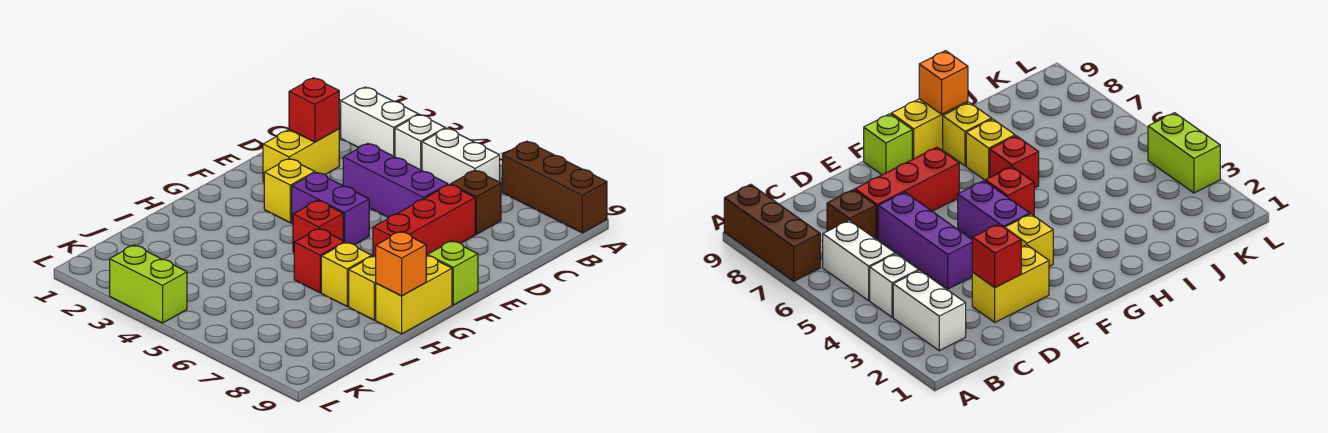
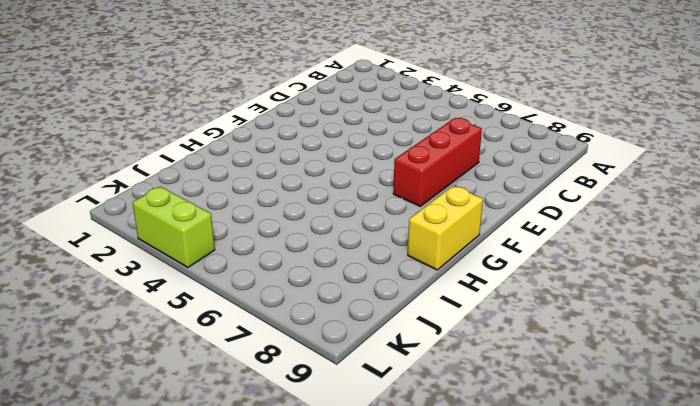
none -> brown 1x3 brick [502,141,607,233]
none -> white 1x2 brick [341,87,418,157]
none -> white 1x1 brick [395,115,445,170]

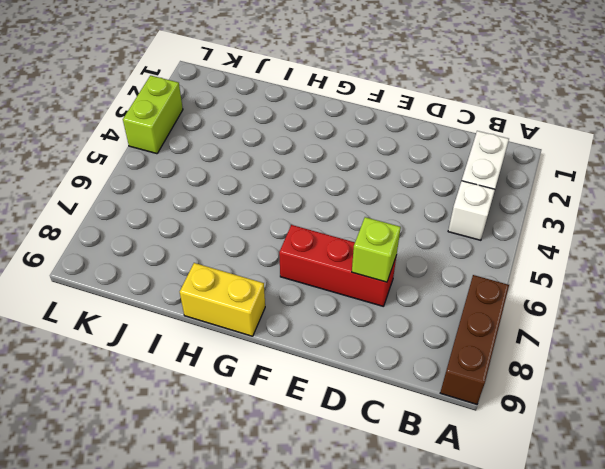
lime 1x1 brick [352,217,401,282] -> lime 1x1 brick moved to [427,241,478,305]
none -> white 1x2 brick [422,128,500,185]
none -> brown 1x1 brick [451,170,501,234]
none -> yellow 1x2 brick [263,129,339,182]

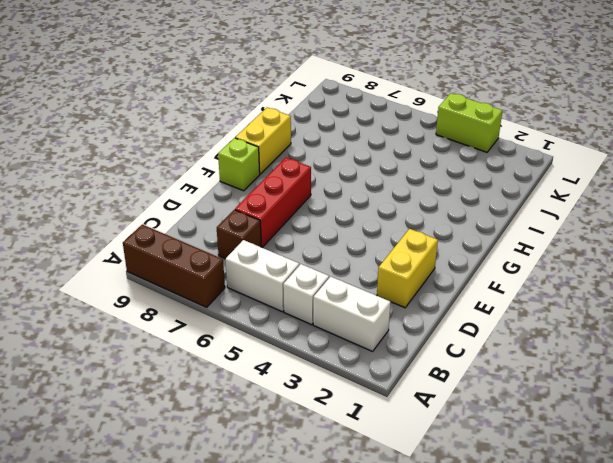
none -> purple 1x3 brick [343,143,448,218]
none -> yellow 1x1 brick [264,159,315,223]
none -> purple 1x2 brick [292,172,369,245]

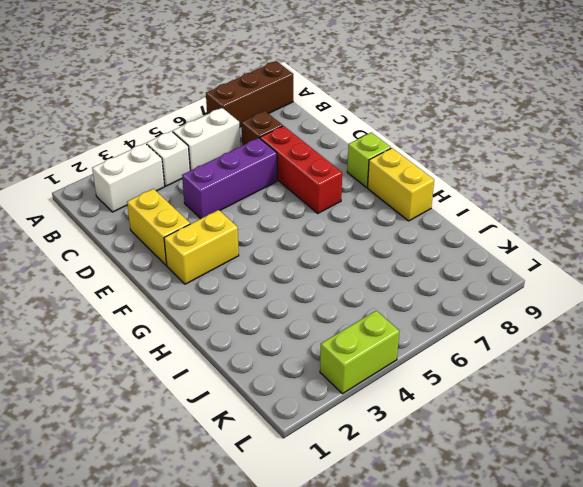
yellow 1x2 brick [164,210,239,284] -> yellow 1x1 brick [264,159,315,223]
none -> purple 1x2 brick [292,172,369,245]
none -> red 1x1 brick [293,200,343,252]
none -> red 1x1 brick [294,229,345,293]

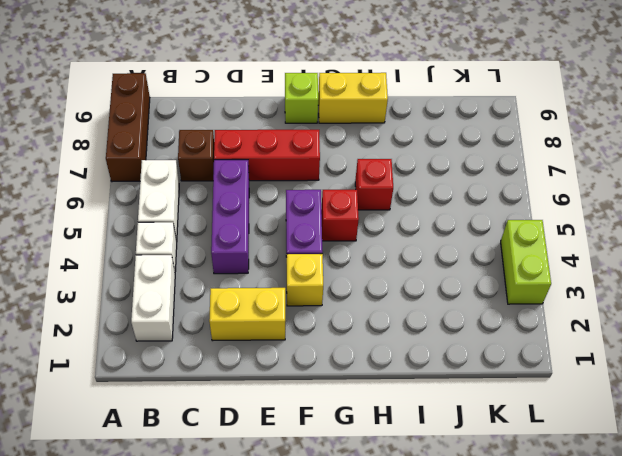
none -> yellow 1x1 brick [321,242,372,306]
none -> yellow 1x1 brick [349,256,376,320]
none -> red 1x1 brick [289,78,339,142]

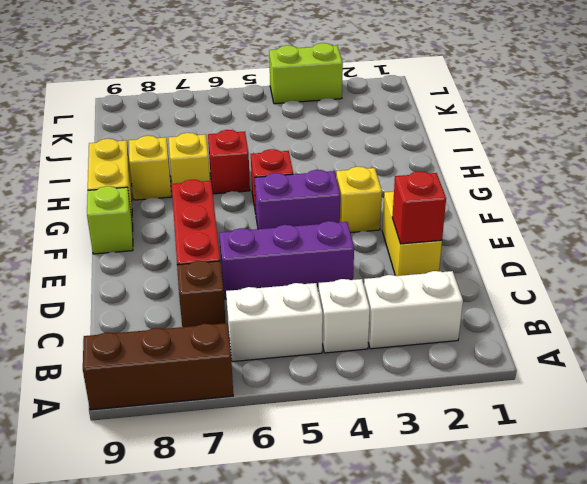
none -> orange 1x1 brick [376,232,426,296]

